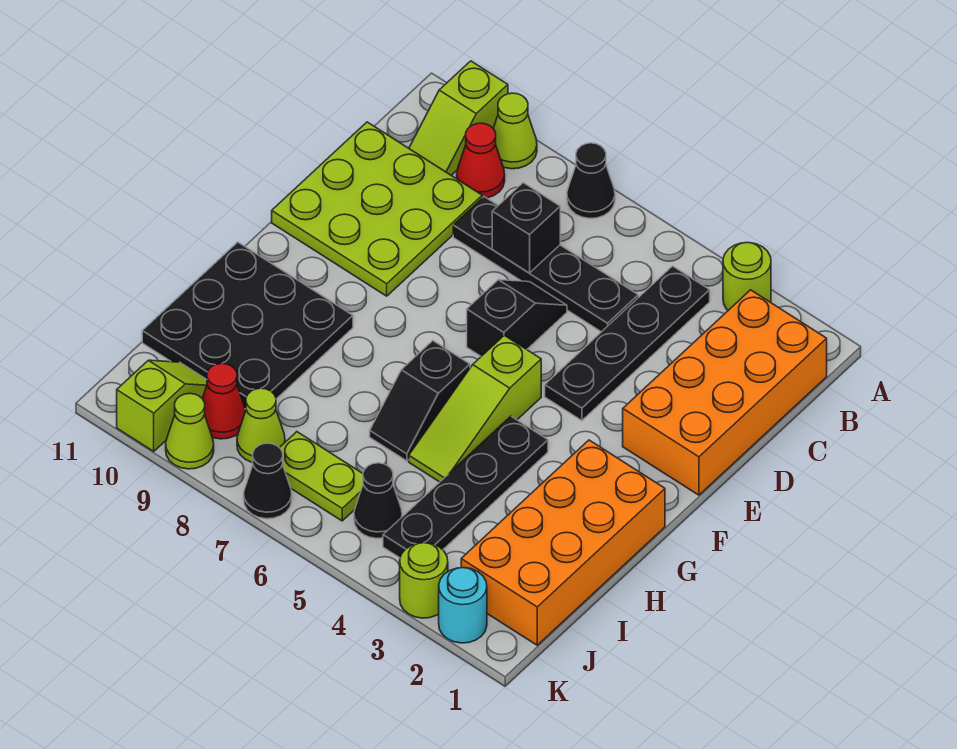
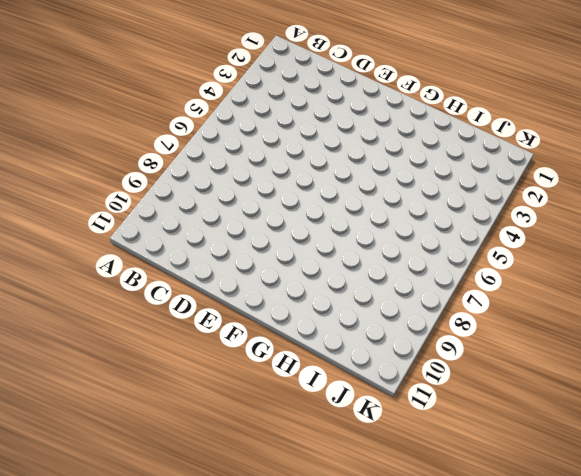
none -> lime 1x1 round brick [723,243,771,310]
none -> black 1x1 cone [567,143,615,218]
none -> lime 1x1 cone [493,93,537,169]

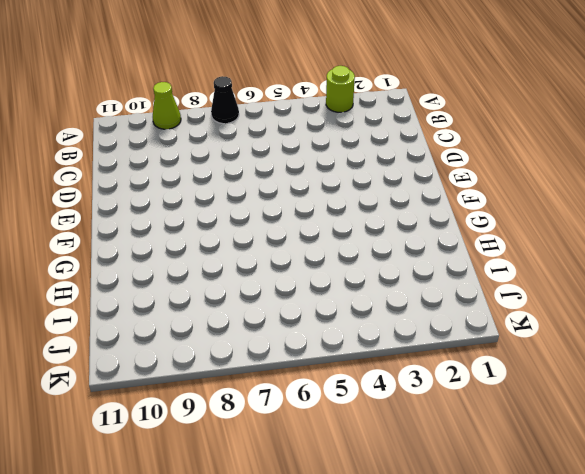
none -> lime 1x2 slope [409,61,508,175]
none -> orange 2x4 brick [623,290,827,495]
none -> black 1x4 plate [545,266,710,421]

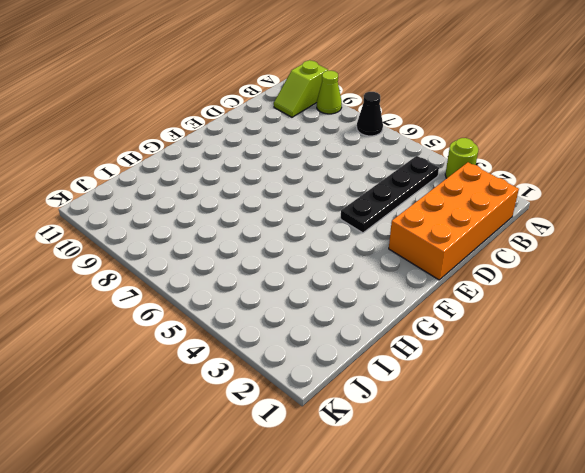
none -> red 1x1 cone [457,123,505,198]
none -> black 1x4 plate [453,197,638,332]
none -> lime 3x3 plate [272,122,482,296]

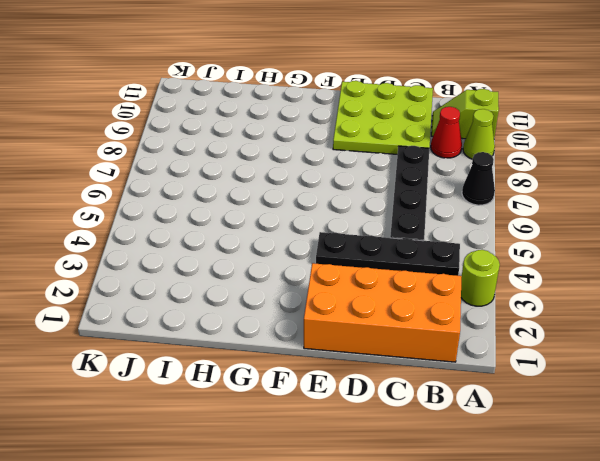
none -> black 1x2 slope [467,280,567,356]
none -> lime 1x3 slope [409,335,541,482]
none -> orange 2x4 brick [461,440,665,645]

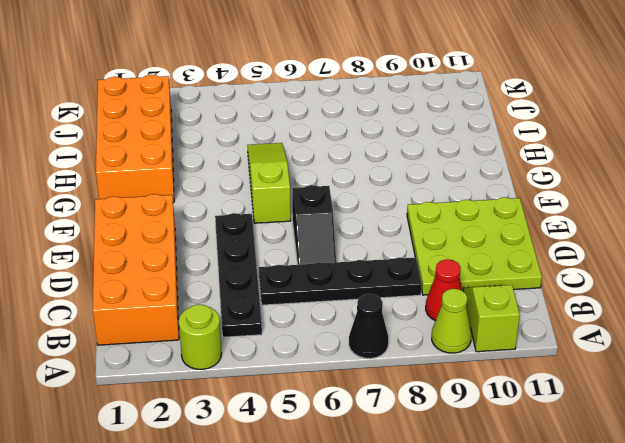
none -> black 1x4 plate [383,416,548,558]
none -> black 1x2 slope [370,341,470,461]
none -> black 3x3 plate [142,242,353,409]

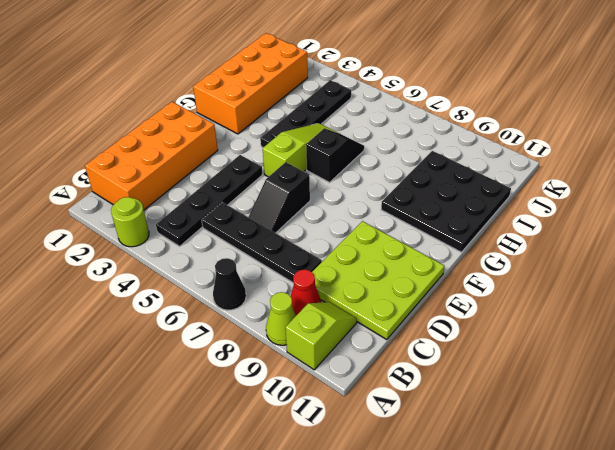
none -> black 1x1 cone [354,463,402,538]
none -> lime 1x2 plate [280,432,363,521]
none -> lime 1x1 cone [237,388,285,463]

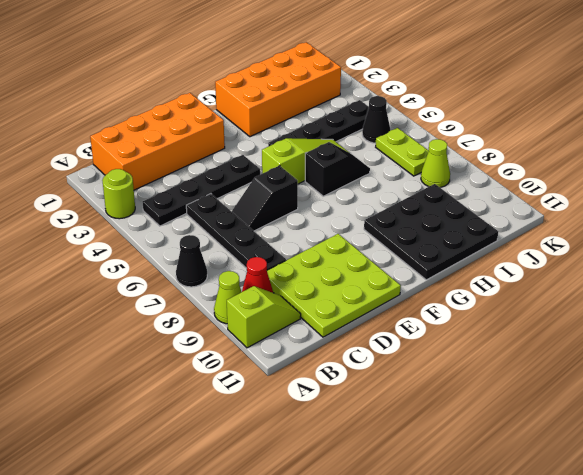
none -> red 1x1 cone [202,363,246,439]
none -> lime 1x2 slope [117,360,207,451]
none -> cyan 1x1 round brick [439,568,487,643]

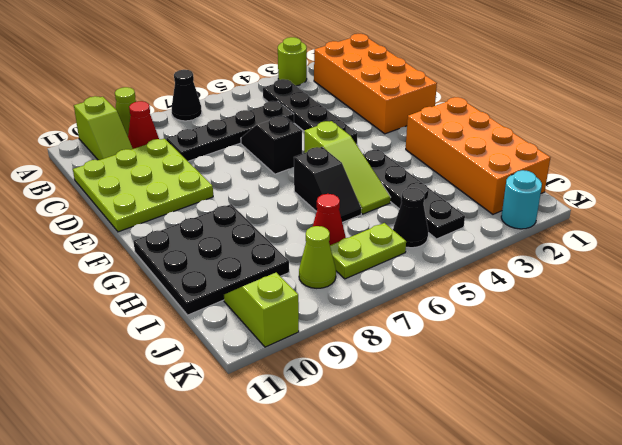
red 1x1 cone [313,194,346,245] -> red 1x1 cone moved to [202,363,246,439]
none -> lime 1x1 round brick [400,543,448,618]
none -> black 1x1 cone [244,443,292,519]
none -> lime 1x1 cone [166,393,214,469]

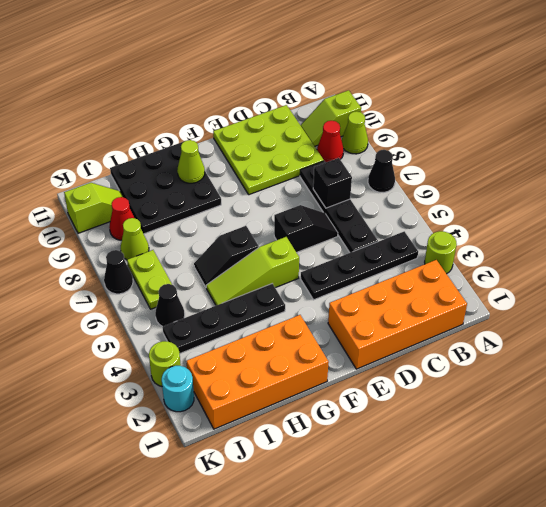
lime 1x1 cone [177,140,205,183] -> lime 1x1 cone moved to [166,393,214,469]

